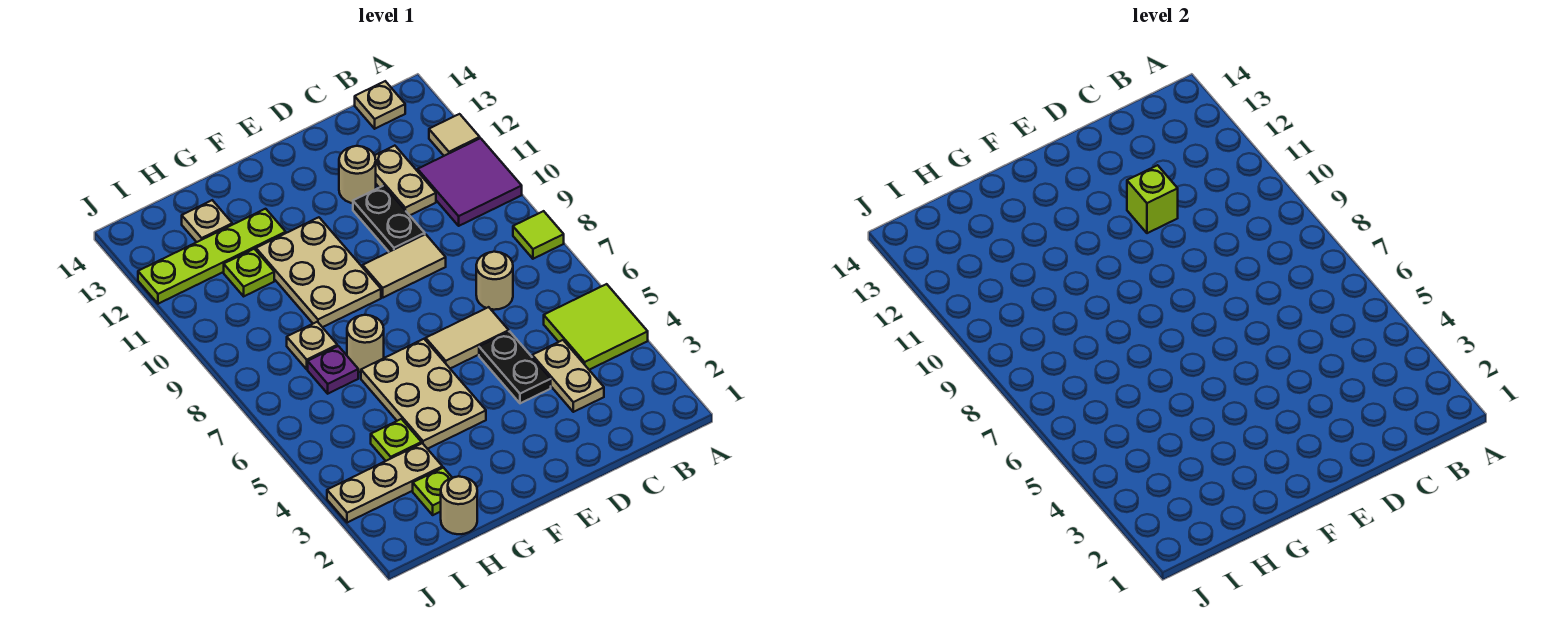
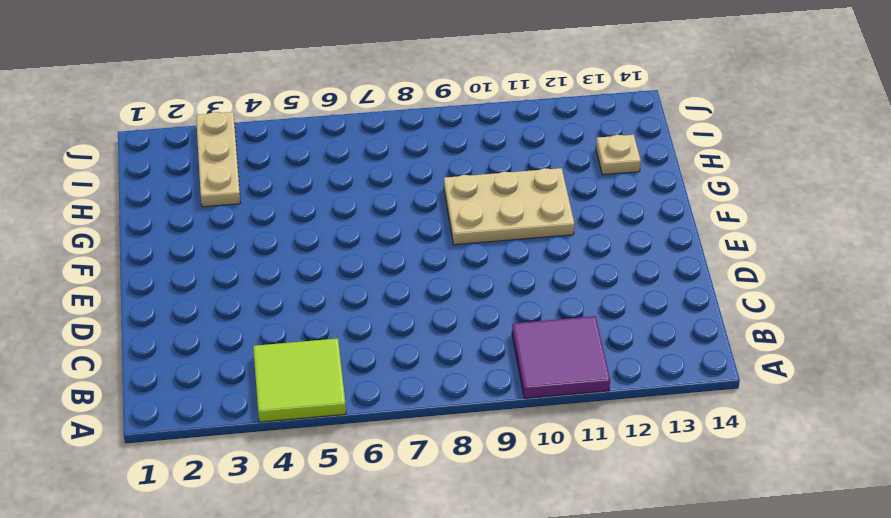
none -> lime 1x1 tile [513,211,564,259]
none -> tan 1x1 tile [429,114,480,156]
none -> tan 1x1 plate [355,81,405,129]

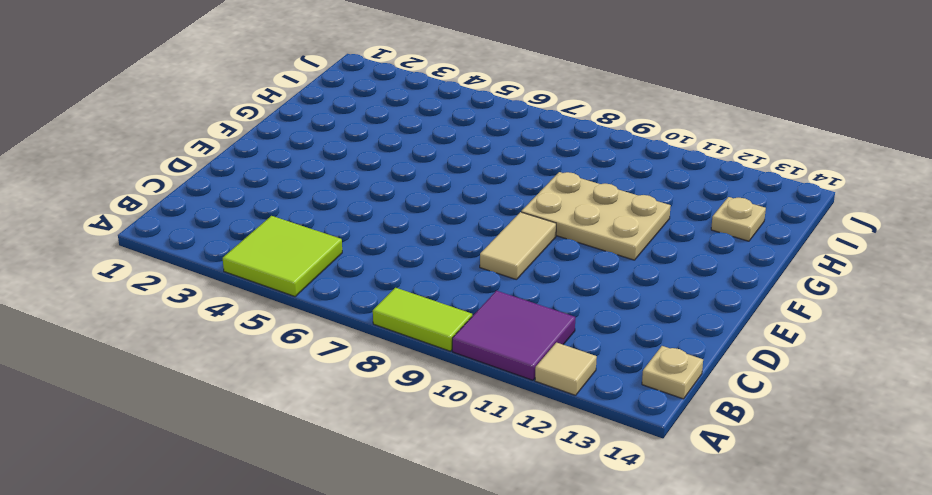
lime 1x2 tile [373,288,472,351] -> lime 1x1 tile [513,211,564,259]
none -> tan 1x2 plate [532,340,604,412]
none -> tan 1x1 round brick [476,252,513,310]
none -> tan 1x2 plate [375,146,436,215]

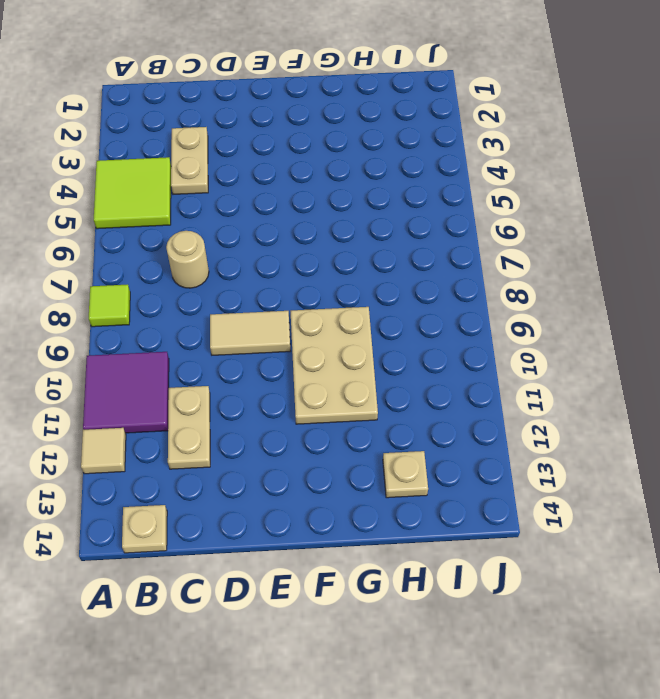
none -> black 1x2 plate [479,331,551,403]
none -> tan 1x2 tile [426,307,509,368]
none -> black 1x2 plate [353,186,425,252]

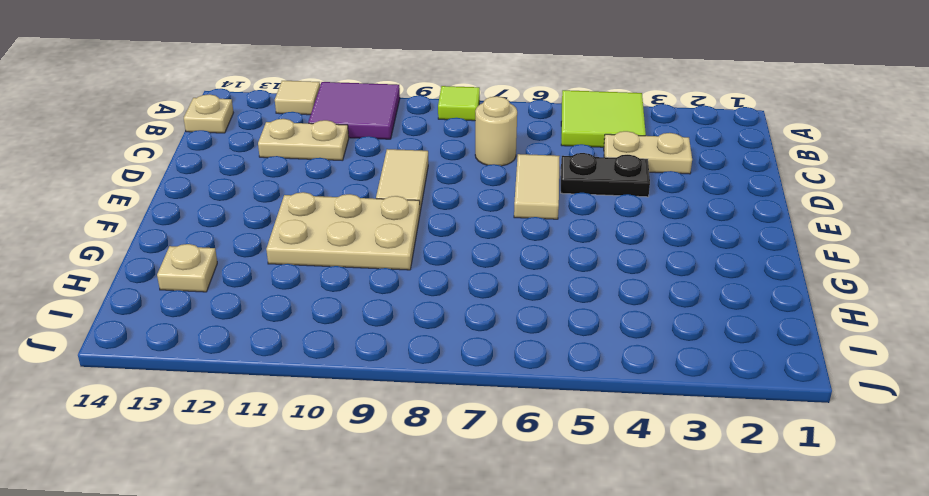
none -> black 1x2 plate [353,186,425,252]
none -> tan 1x1 round brick [339,146,376,203]
none -> tan 2x3 plate [361,339,486,449]

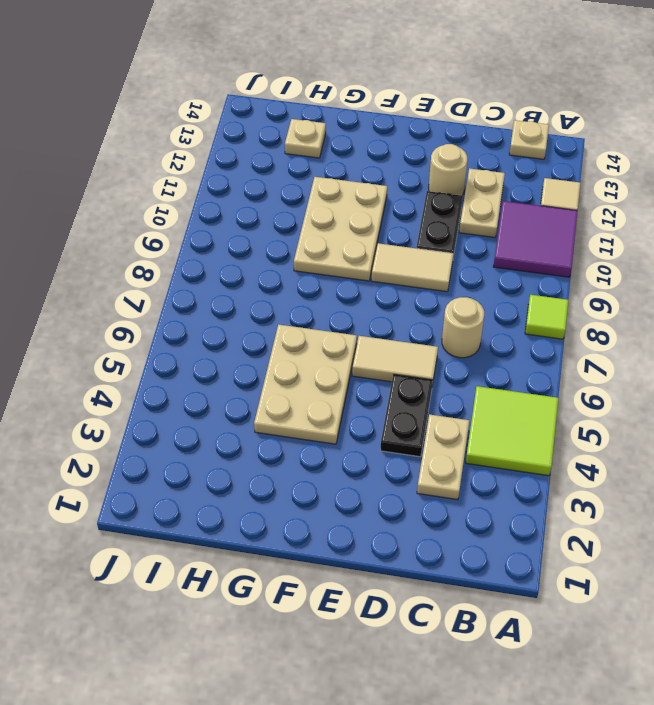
none -> tan 1x1 round brick [347,315,384,372]
none -> lime 1x4 plate [138,209,286,304]
none -> tan 1x1 round brick [441,476,477,534]

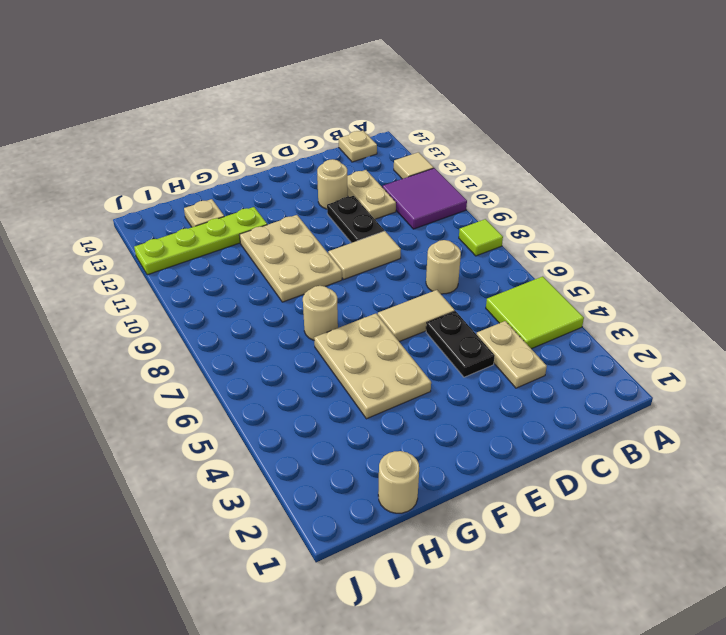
none -> lime 1x1 plate [413,468,452,515]
none -> tan 1x3 plate [327,443,442,523]
none -> lime 1x1 plate [371,419,421,461]

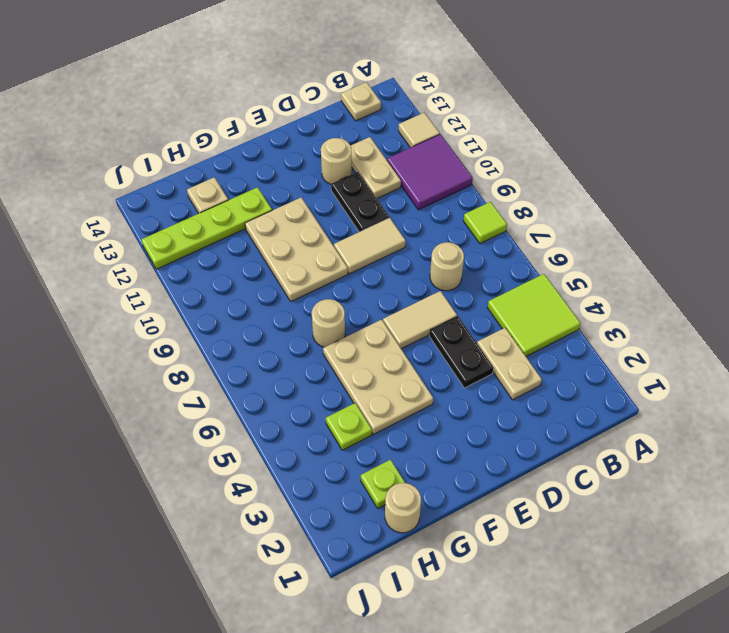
none -> tan 1x3 plate [327,443,442,523]
none -> purple 1x1 plate [308,346,358,394]
none -> tan 1x1 plate [287,322,337,369]

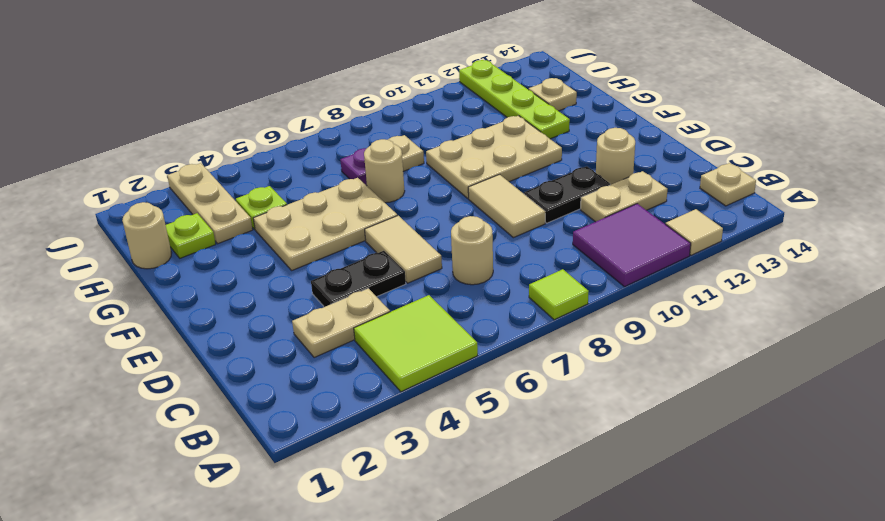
none -> lime 1x1 plate [224,249,274,296]
none -> lime 1x1 brick [1127,165,1178,233]

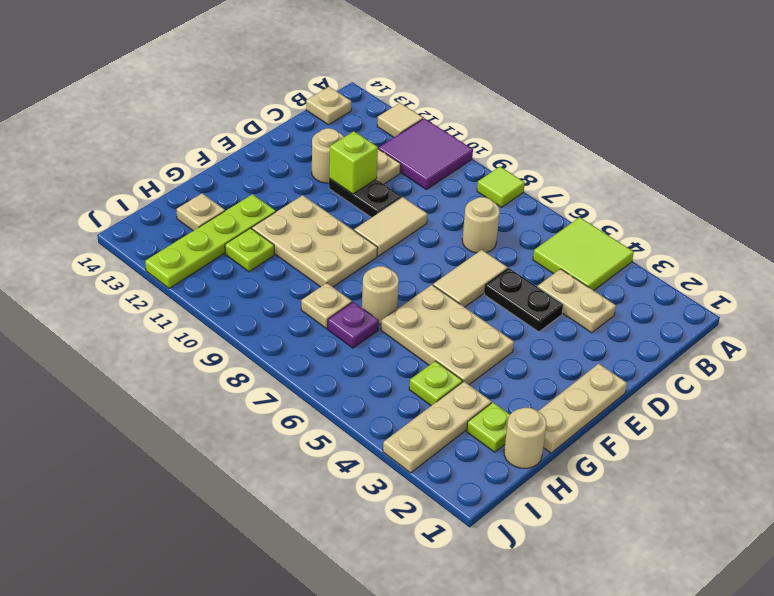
tan 1x3 plate [539,364,627,453] -> none

